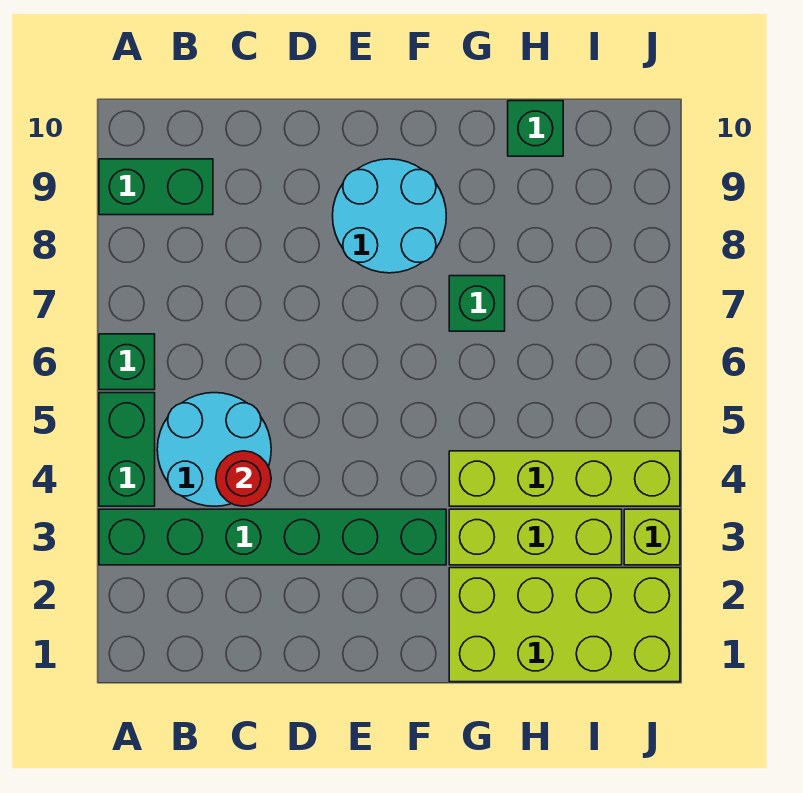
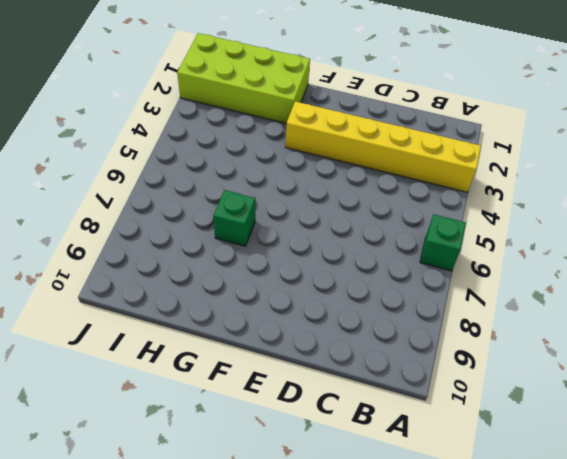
yellow 1x6 brick [285,101,481,192] -> green 1x6 brick [99,509,446,565]
none -> green 1x2 brick [99,393,155,506]
none -> green 1x2 brick [99,159,213,215]
none -> cyan 2x2 round brick [157,393,271,506]

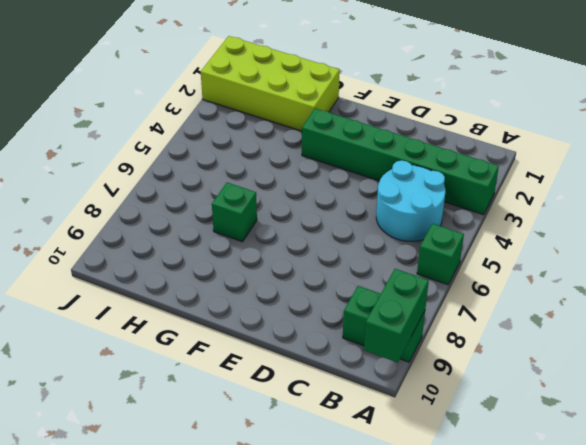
green 1x2 brick [364,269,429,363] -> green 1x2 brick moved to [99,393,155,506]
none -> cyan 2x2 round brick [333,159,446,273]
none -> lime 1x3 brick [449,509,622,565]
none -> lime 1x4 brick [449,451,680,506]

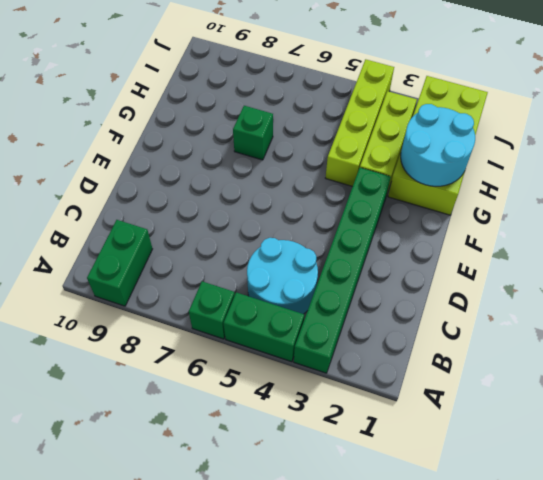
cyan 2x2 round brick [401,104,475,186] -> cyan 2x2 round brick moved to [333,159,446,273]
none -> green 1x1 brick [508,101,563,156]
none -> lime 1x1 brick [624,509,680,565]
none -> red 1x1 round brick [216,451,271,506]

